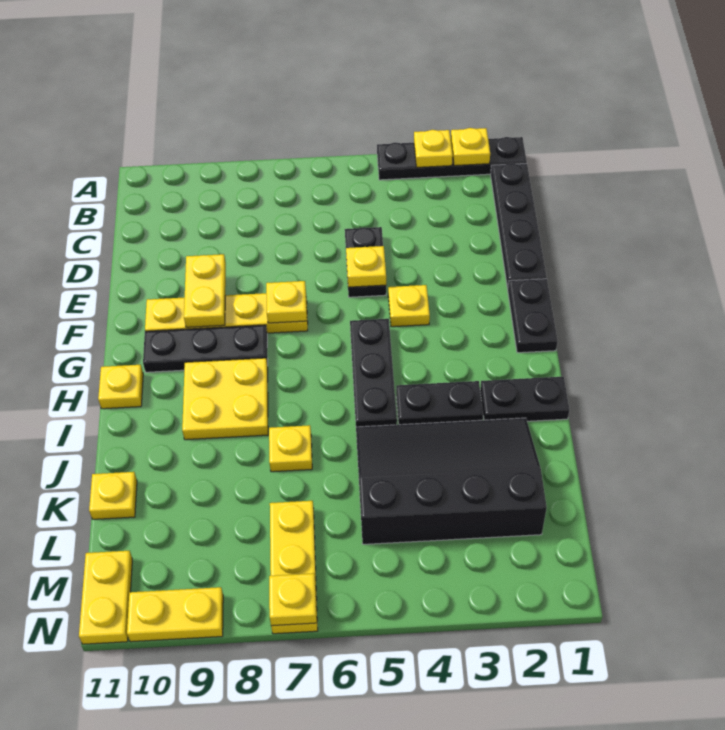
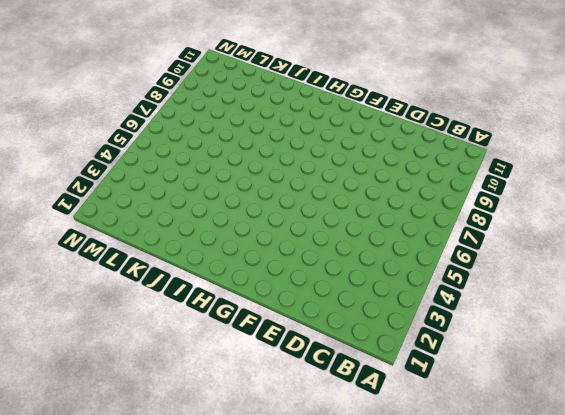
none -> black 1x4 plate [377,137,527,180]
none -> black 1x4 plate [491,164,547,289]
none -> black 1x2 plate [345,227,386,297]

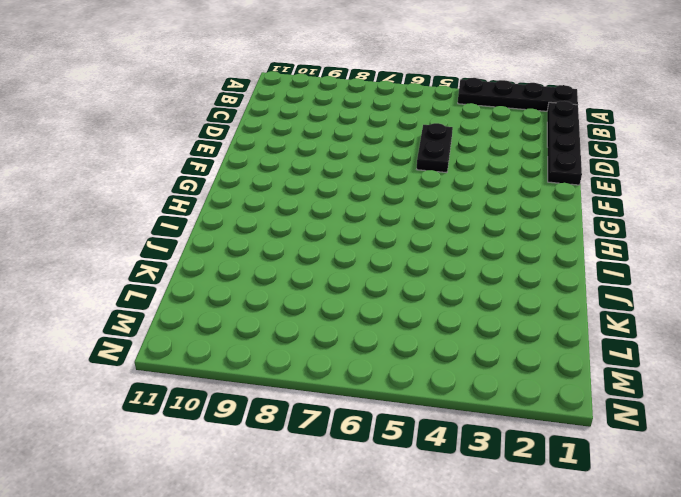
none -> black 1x2 plate [508,279,558,353]
none -> yellow 1x1 plate [388,285,430,327]
none -> yellow 1x4 plate [145,293,308,333]

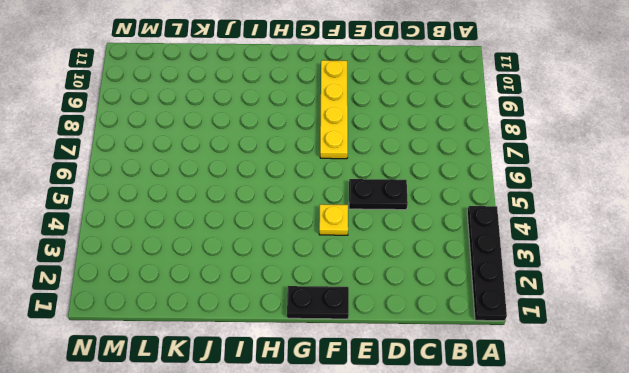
none -> black 1x4 plate [491,164,547,289]
none -> black 1x3 plate [350,319,397,427]
none -> black 1x3 plate [143,325,268,372]

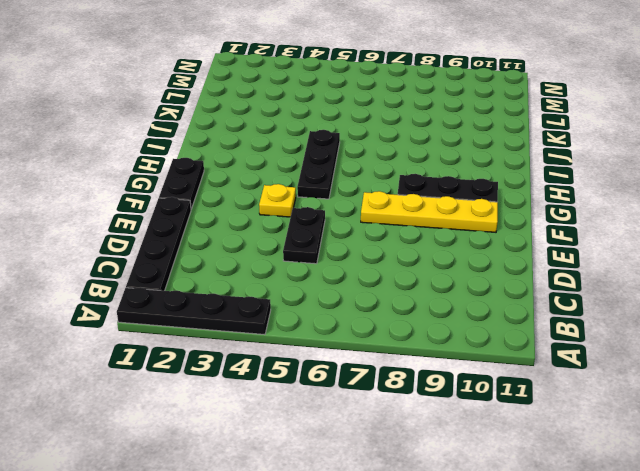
none -> yellow 2x2 plate [182,358,268,440]
none -> yellow 1x1 plate [98,365,143,409]
none -> black 1x2 plate [480,377,569,421]

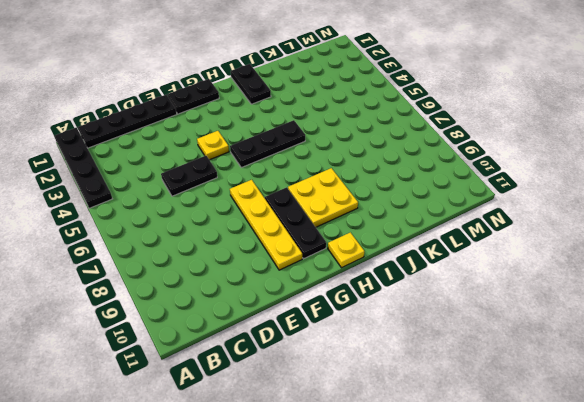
none -> black 1x2 plate [396,381,483,425]
none -> black 3x4 slope [356,418,547,544]
none -> yellow 1x1 plate [269,425,312,472]

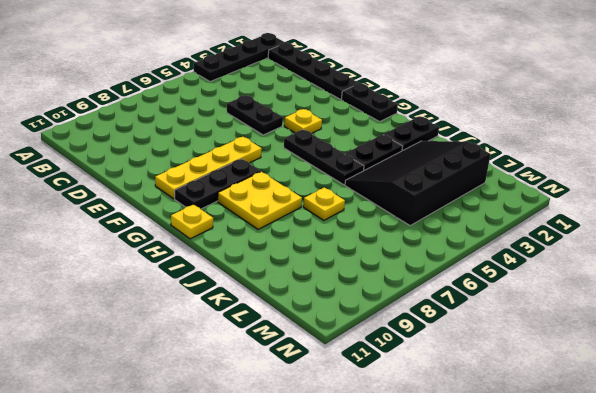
none -> yellow 1x1 plate [89,472,137,519]
none -> yellow 1x3 plate [270,501,318,634]
none -> yellow 1x2 plate [79,551,132,644]

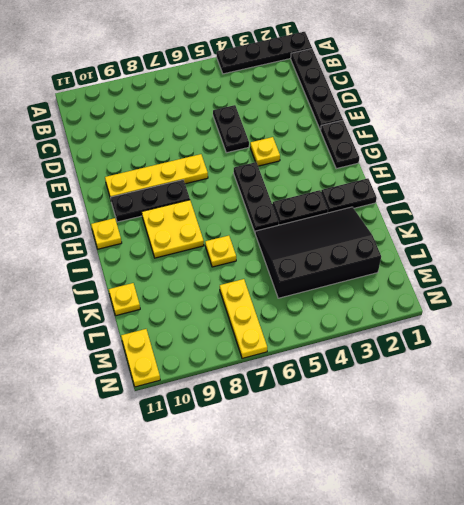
none -> yellow 1x2 plate [127,587,223,642]
none -> yellow 1x1 plate [451,128,490,166]
none -> yellow 1x1 plate [414,130,453,167]

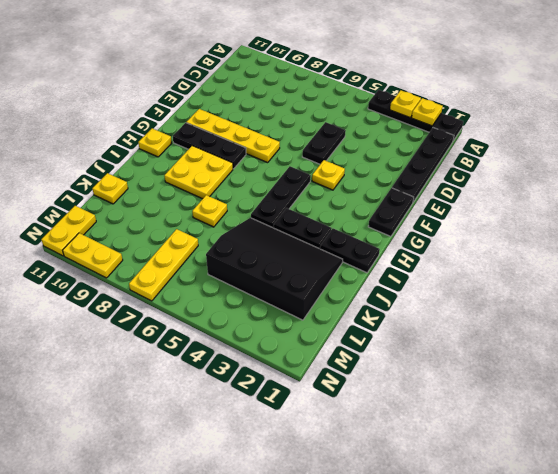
none -> yellow 1x1 plate [346,246,386,287]
none -> yellow 1x2 plate [184,254,226,327]
none -> yellow 1x1 plate [266,281,307,323]

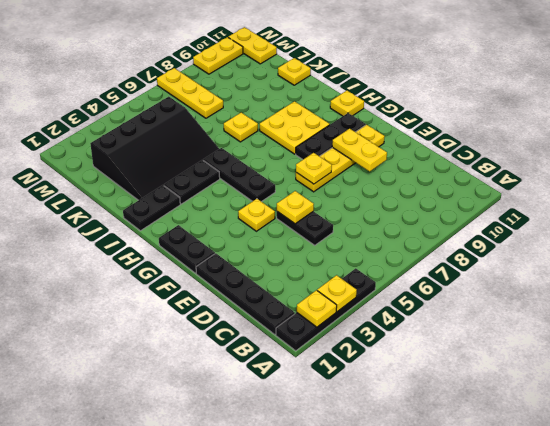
none -> yellow 1x1 plate [269,573,317,626]

